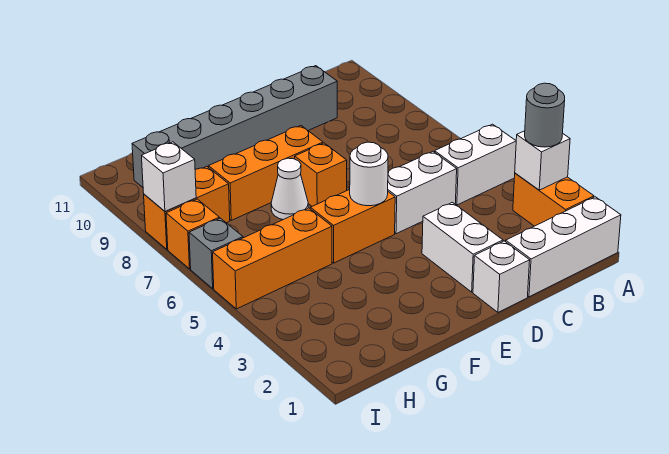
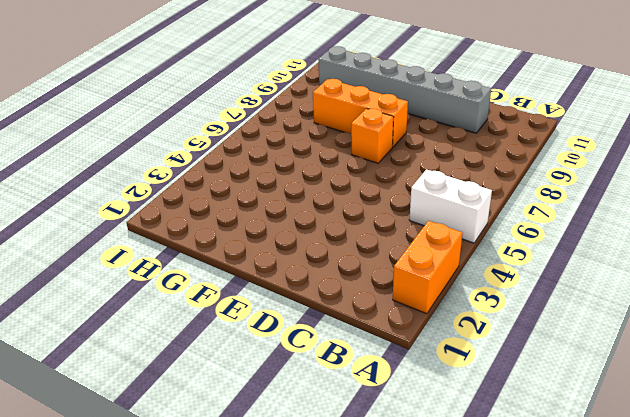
none -> white 1x3 brick [506,197,621,297]
none -> white 1x2 brick [388,152,457,234]
none -> white 1x1 brick [473,241,530,312]

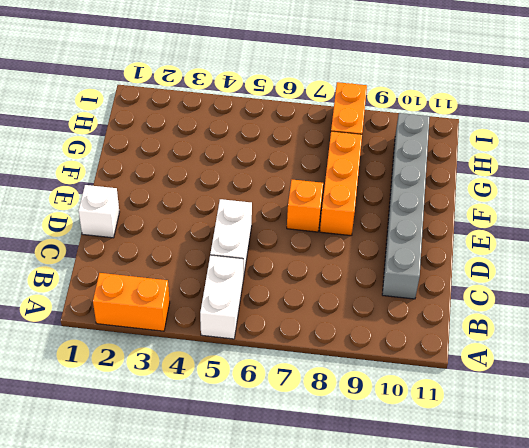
none -> white 1x3 brick [506,197,621,297]
none -> white 1x2 brick [422,203,503,292]
none -> orange 1x2 brick [310,189,395,263]

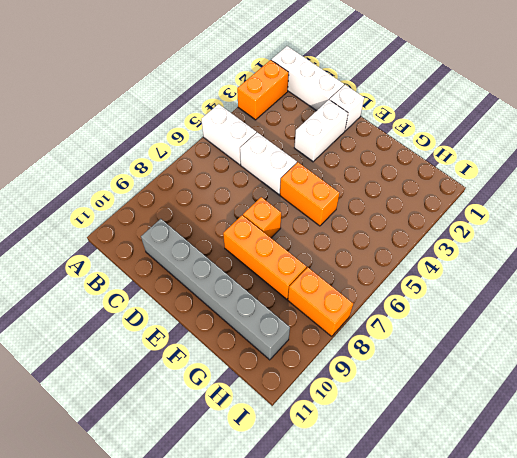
none -> white 1x1 cone [271,158,308,220]
none -> orange 1x3 brick [213,208,332,309]
none -> grey 1x1 brick [189,218,243,289]

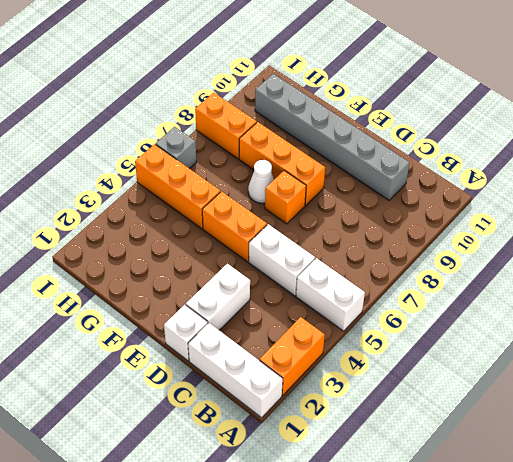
none -> orange 1x1 brick [166,199,219,269]
none -> white 1x1 brick [515,131,570,190]
none -> white 1x1 round brick [350,142,388,206]

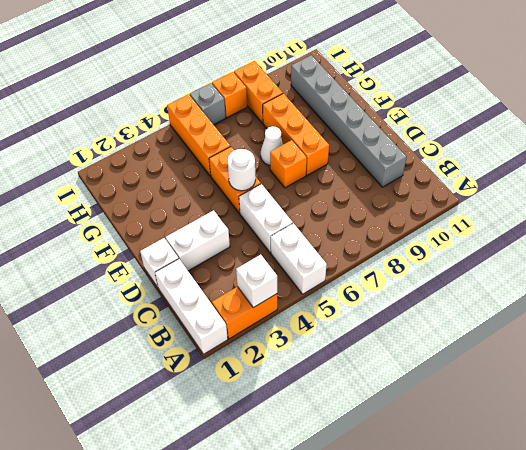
none -> white 1x1 brick [142,142,196,212]
none -> grey 1x1 round brick [525,83,565,147]

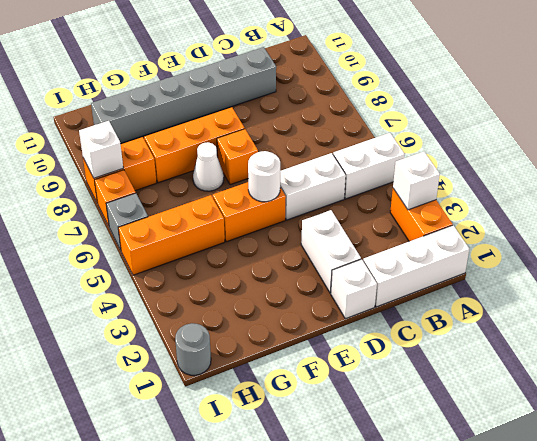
grey 1x1 round brick [175,323,211,375] -> grey 1x1 round brick moved to [525,83,565,147]

